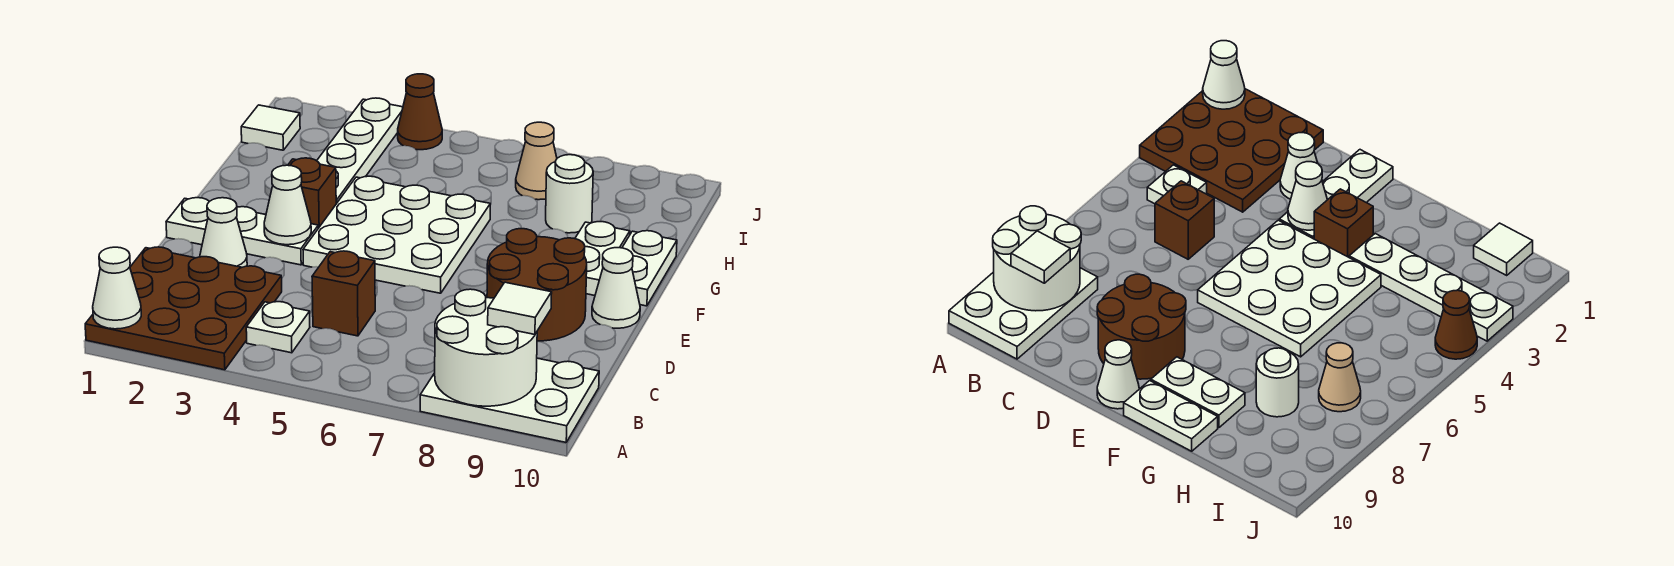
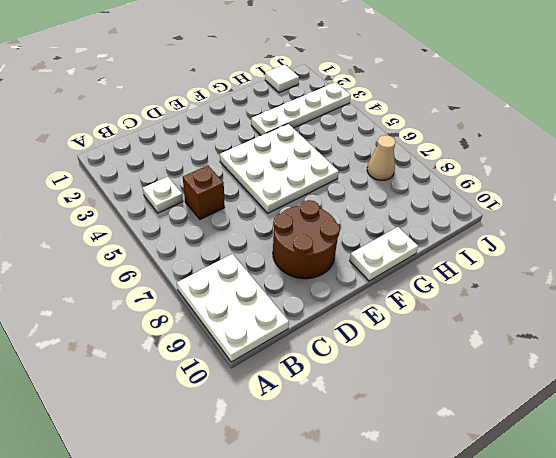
none -> brown 3x3 plate [85,247,282,370]
none -> white 1x1 cone [200,198,247,267]
none -> white 1x3 plate [166,198,318,265]

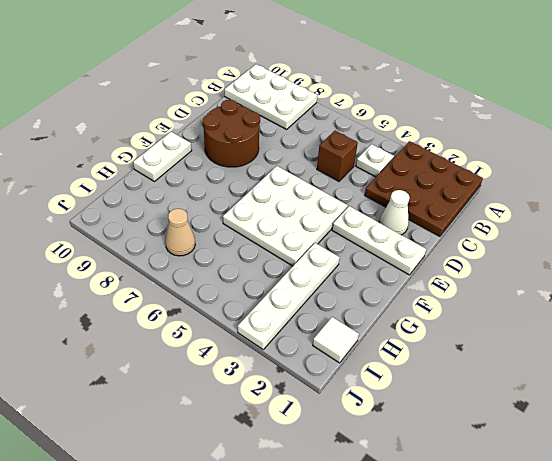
none -> white 1x1 cone [592,248,640,328]
none -> brown 1x1 brick [288,158,336,228]
none -> white 1x2 plate [575,222,630,296]

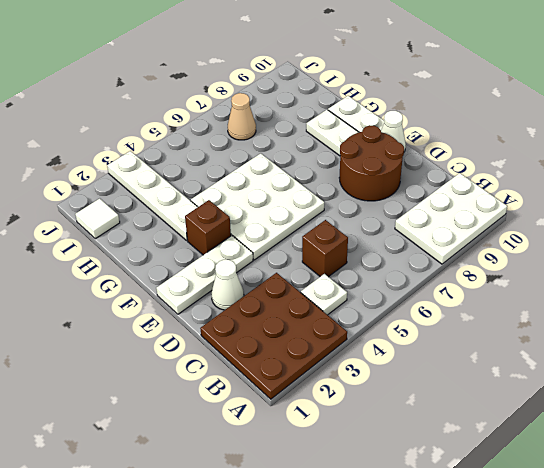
none -> white 1x1 round brick [546,155,593,233]
none -> brown 1x1 cone [398,74,442,150]
none -> white 1x1 cone [93,247,141,329]

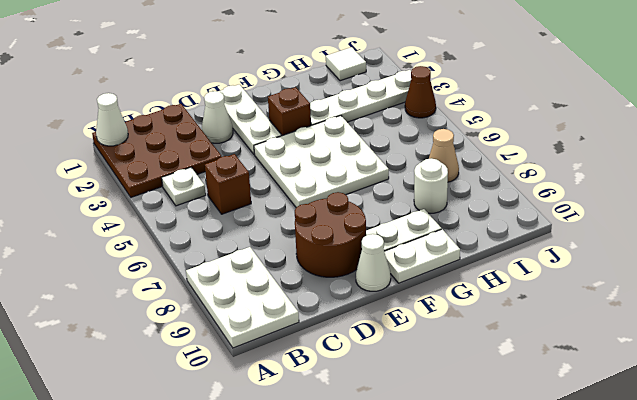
none -> white 2x2 round brick [435,289,537,406]
none -> white 1x1 cone [264,165,311,245]
none -> white 1x1 tile [488,282,552,335]

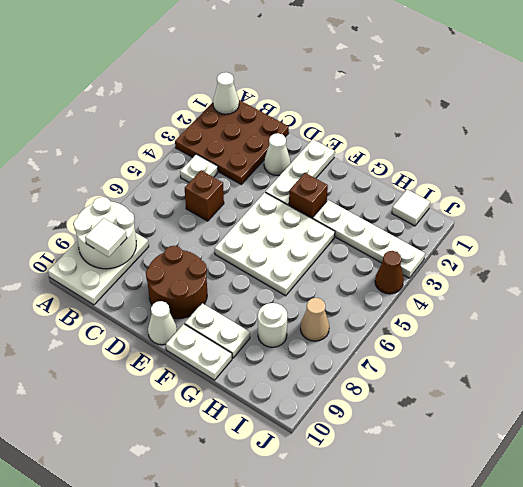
none -> white 1x1 cone [264,165,311,245]

